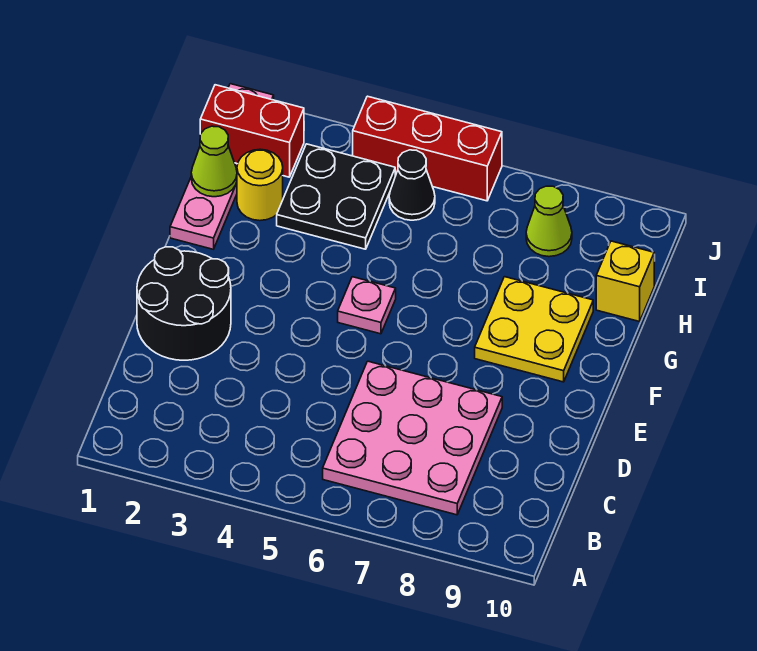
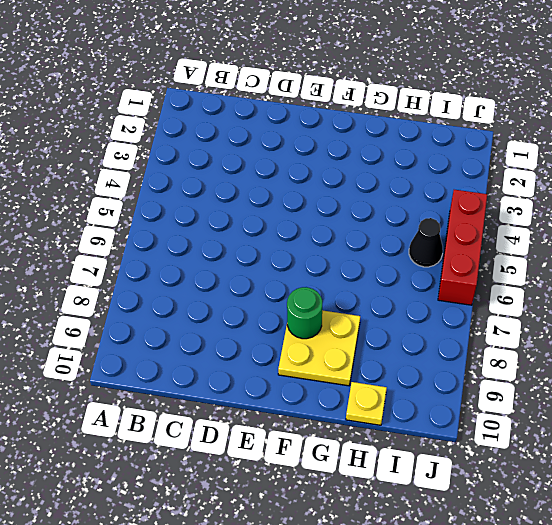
green 1x1 round brick [287,287,322,339] -> none
yellow 1x1 plate [346,382,387,425] -> yellow 1x1 brick [596,241,654,322]
none -> pink 3x3 plate [323,361,502,515]
none -> black 2x2 round brick [137,247,231,360]
none -> pink 1x1 plate [338,277,396,334]

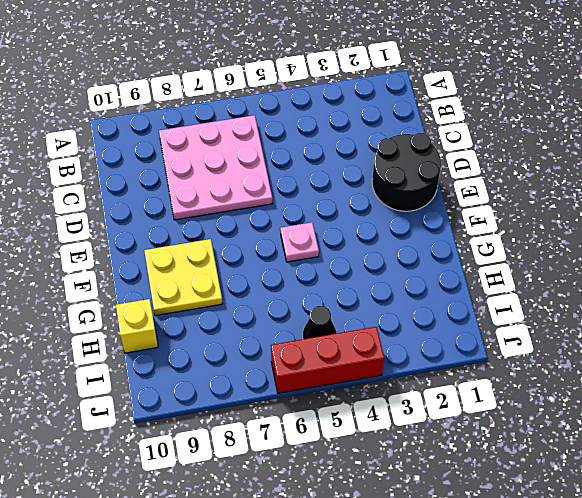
none -> pink 1x4 plate [170,84,274,249]
none -> yellow 1x1 round brick [237,149,283,221]
none -> black 2x2 plate [277,144,395,249]

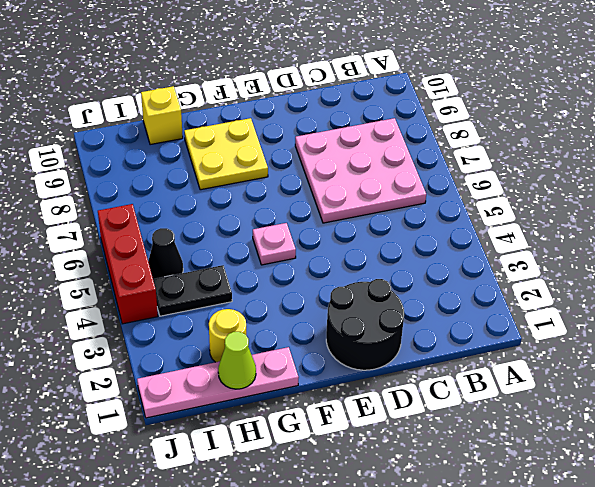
black 1x2 plate [153,265,232,316] -> black 2x2 plate [277,144,395,249]
none -> lime 1x1 cone [526,186,572,257]
none -> red 1x2 brick [200,85,304,177]

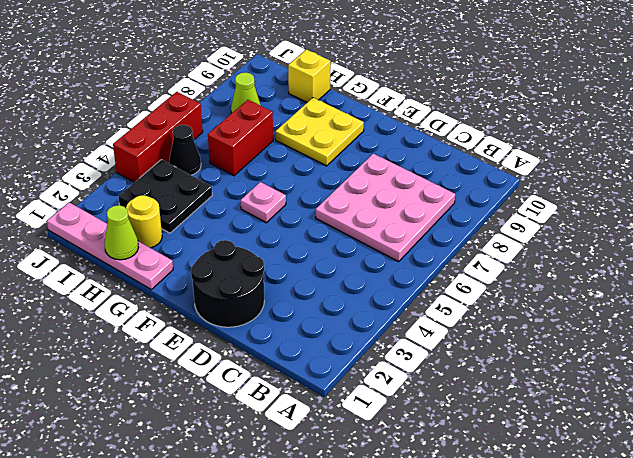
red 1x2 brick [208,100,273,176] -> red 1x2 brick moved to [200,85,304,177]

